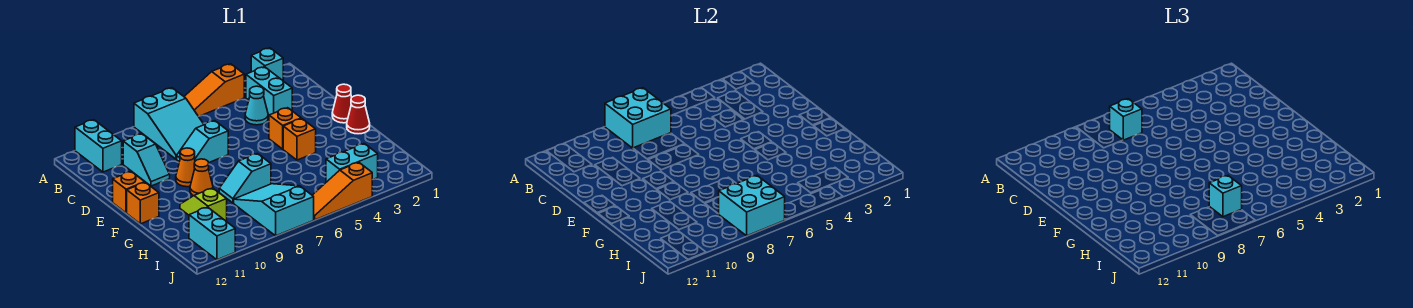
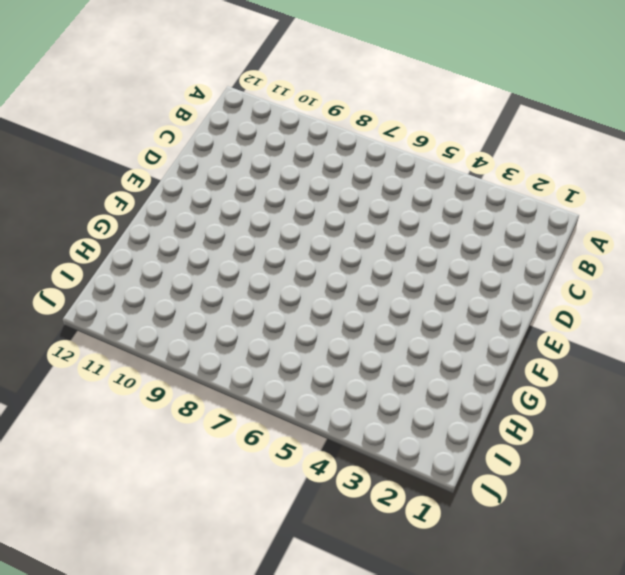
none -> cyan 1x1 brick [251,48,283,80]
none -> orange 1x3 slope [184,64,244,116]
none -> cyan 2x3 slope [134,88,204,159]

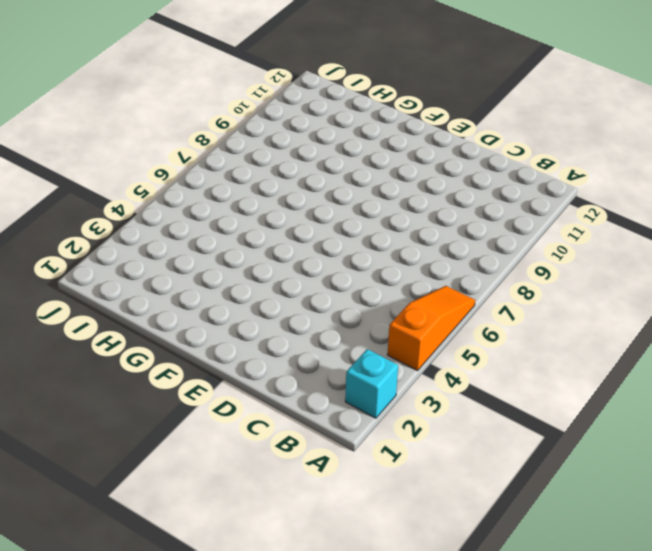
none -> cyan 2x3 slope [134,88,204,159]
none -> cyan 1x2 brick [75,120,122,172]
none -> cyan 1x2 brick [246,67,292,115]

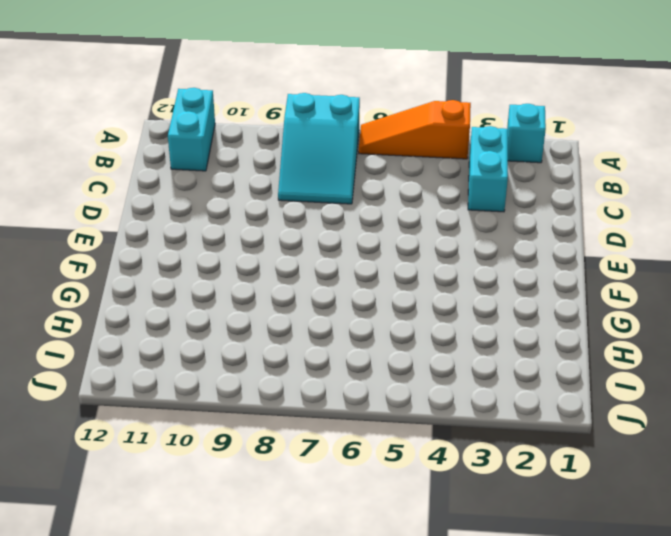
none -> cyan 1x1 cone [245,86,268,125]
none -> cyan 1x2 slope [123,134,170,186]
none -> cyan 1x2 slope [177,121,228,162]

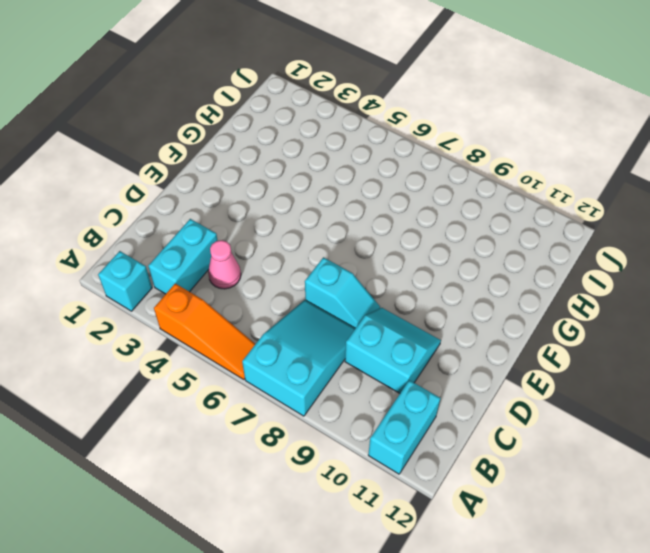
pink 1x1 cone [208,240,241,289] -> cyan 1x1 cone [245,86,268,125]
cyan 2x2 slope [345,308,441,393] -> cyan 1x2 slope [123,134,170,186]
none -> red 1x1 cone [332,84,352,123]
none -> orange 1x1 brick [269,108,301,149]
none -> orange 1x1 cone [176,148,195,187]

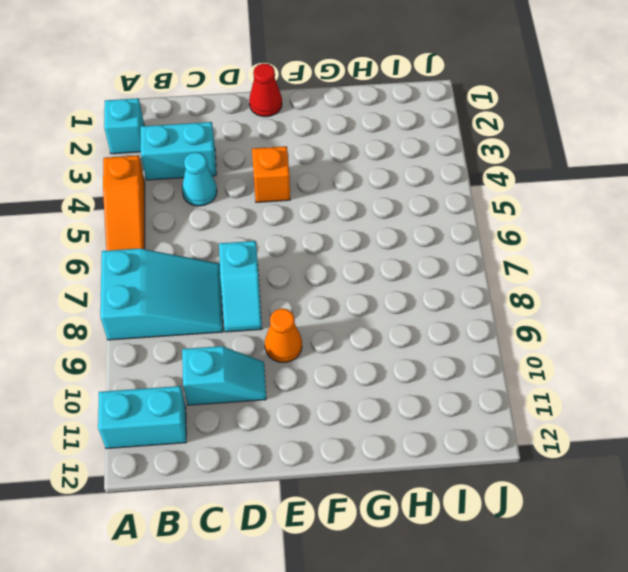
none -> orange 1x1 brick [113,171,145,213]
none -> red 1x1 cone [347,95,370,134]
none -> orange 1x1 brick [283,119,316,160]

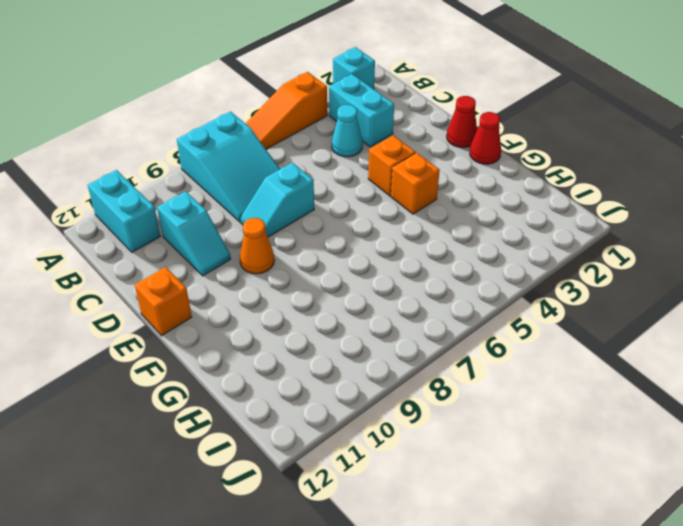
none -> orange 1x1 cone [190,159,213,196]
none -> orange 1x1 brick [127,182,159,224]
none -> cyan 1x2 slope [219,153,271,203]

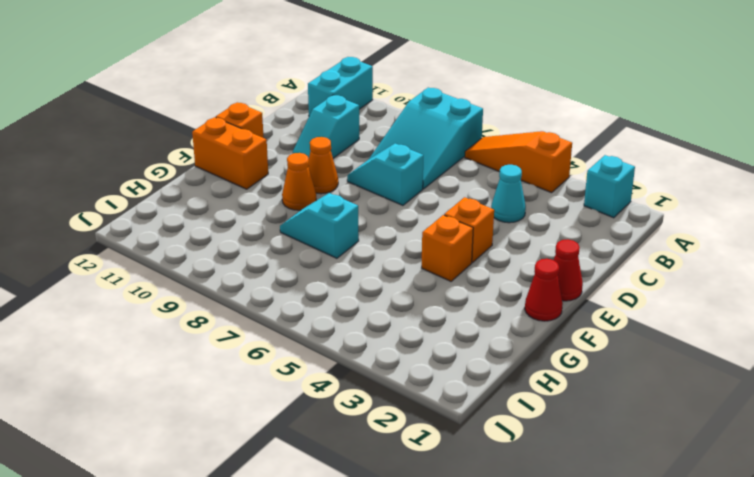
orange 1x2 brick [192,117,268,189] -> orange 1x1 brick [127,182,159,224]
none -> cyan 1x2 brick [246,67,292,115]
none -> lime 1x2 slope [180,188,227,222]
none -> cyan 2x3 slope [234,184,314,236]

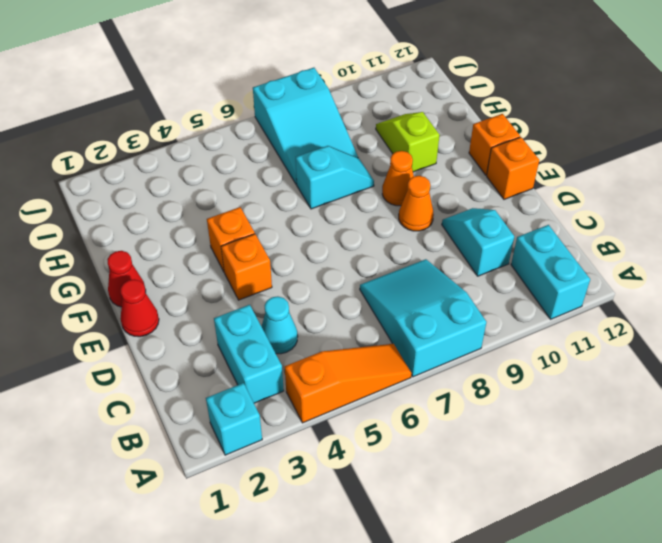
lime 1x2 slope [376,112,439,172] -> lime 1x2 slope turned to [180,188,227,222]
none -> cyan 1x2 slope [177,121,228,162]
none -> cyan 1x2 brick [326,144,378,182]
none -> cyan 1x2 brick [189,207,235,260]

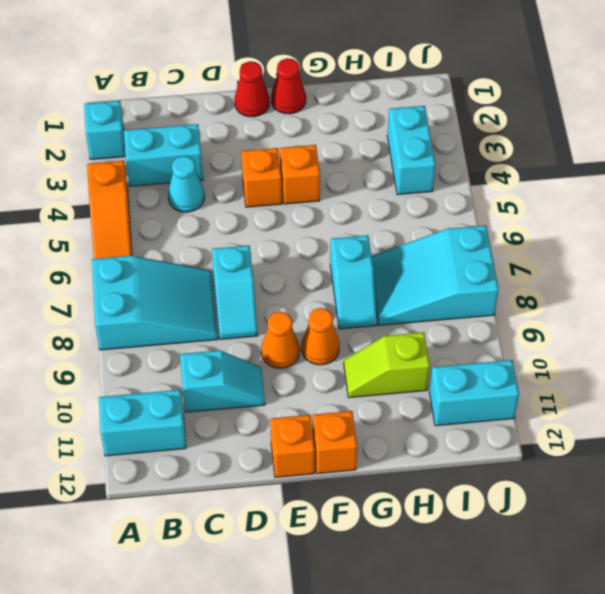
none -> orange 1x3 slope [312,162,372,220]
none -> cyan 2x2 brick [605,88,671,148]
none -> cyan 2x2 brick [719,175,785,236]

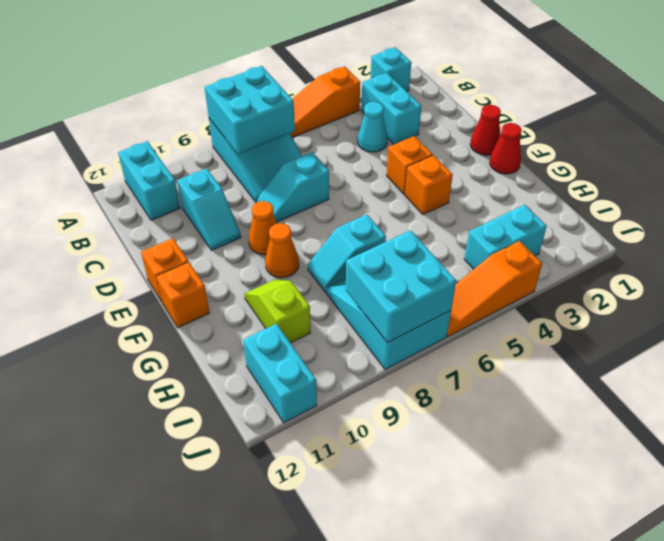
none -> cyan 1x1 brick [1110,99,1142,140]
none -> cyan 1x1 brick [1209,175,1242,217]

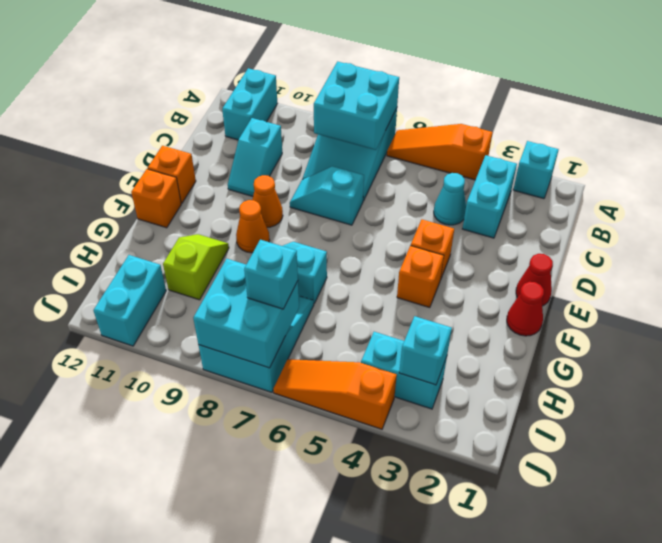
cyan 1x1 brick [399,316,452,385] -> cyan 1x1 brick moved to [1110,99,1142,140]

